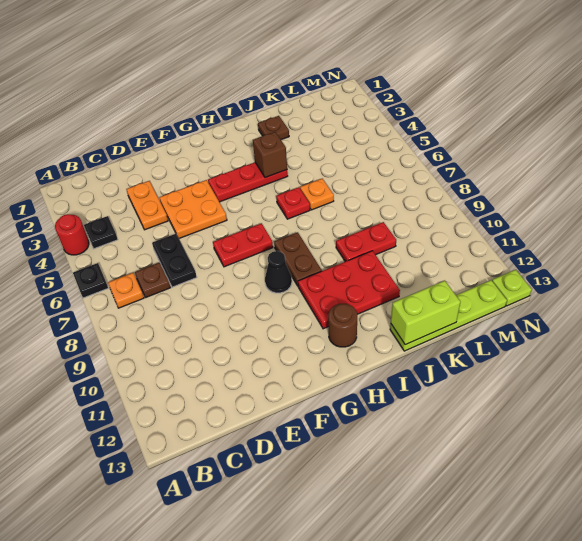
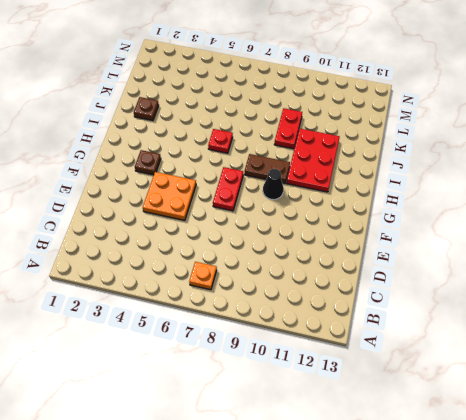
brown 1x1 plate [135,150,161,175] -> brown 1x1 plate moved to [135,262,171,298]
none -> red 1x1 round brick [55,214,89,255]
none -> black 1x1 plate [73,263,108,298]
none -> black 1x1 plate [84,216,118,249]

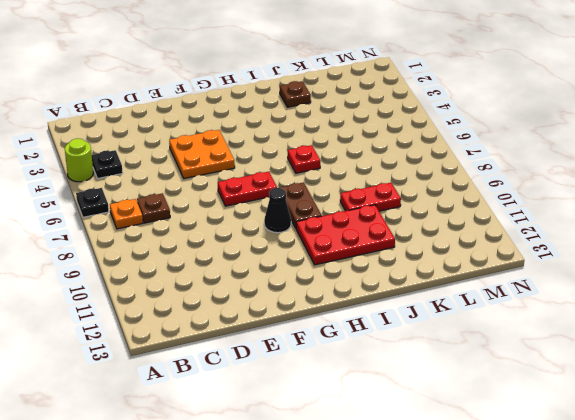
lime 1x1 round brick [65,139,93,182] -> red 1x1 round brick [55,214,89,255]
none -> orange 1x2 plate [126,181,168,230]
none -> black 1x2 plate [152,234,197,287]
none -> red 1x3 plate [208,162,288,202]

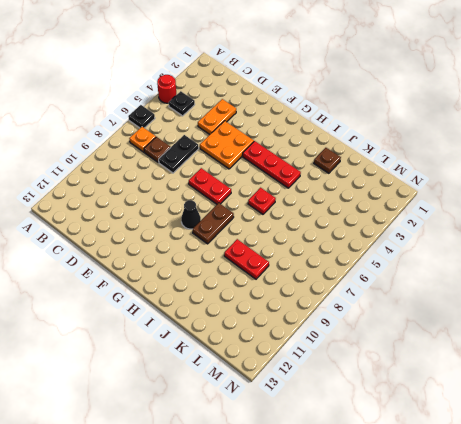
none -> red 2x3 plate [298,251,400,329]
none -> brown 1x1 round brick [328,304,357,347]
none -> orange 1x1 plate [300,179,334,210]

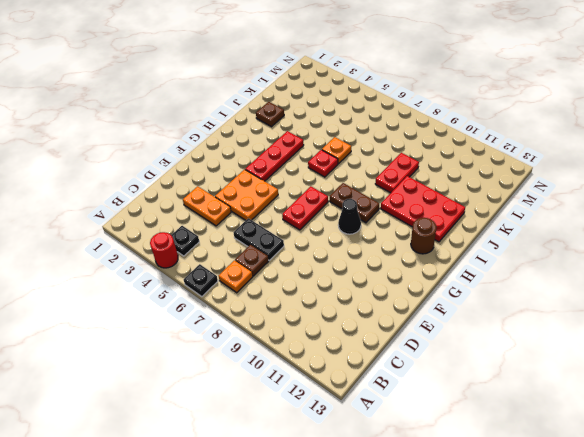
red 2x3 plate [381,176,465,242] -> red 2x3 plate turned to [298,251,400,329]
none -> lime 1x4 plate [390,280,507,351]
none -> lime 1x1 plate [492,270,532,306]
none -> brown 1x1 brick [253,132,287,178]

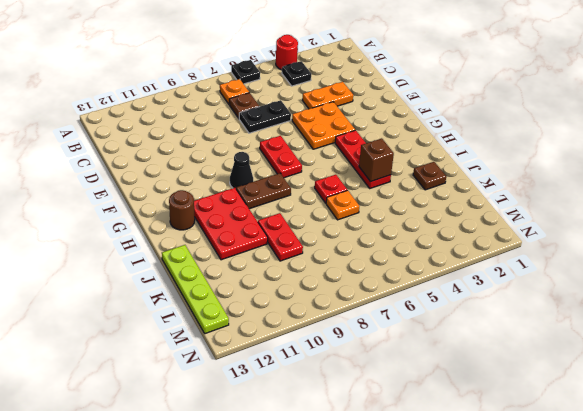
none -> lime 1x1 plate [492,270,532,306]
none -> lime 1x2 brick [391,281,460,345]

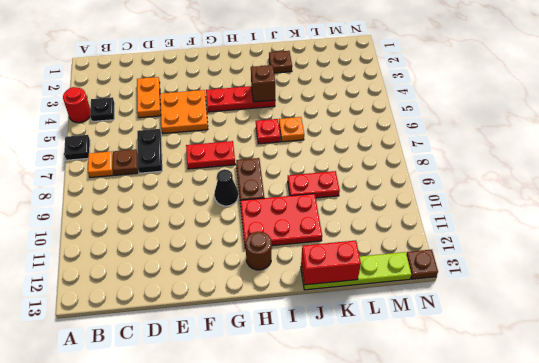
red 1x2 brick [301,241,361,285] -> lime 1x2 brick [391,281,460,345]
brown 1x1 plate [407,250,438,279] -> lime 1x1 plate [492,270,532,306]

